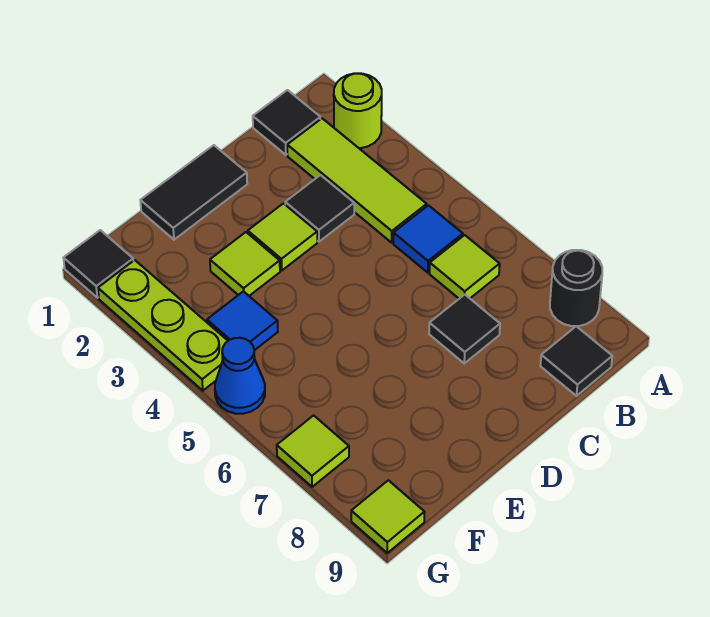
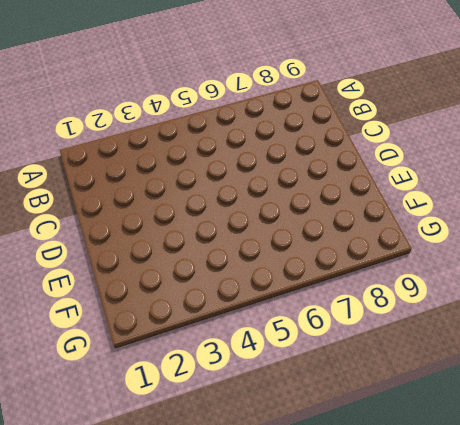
none -> lime 1x1 round brick [334,73,382,148]
none -> black 1x1 round brick [550,250,602,326]
none -> black 1x1 tile [253,90,320,155]

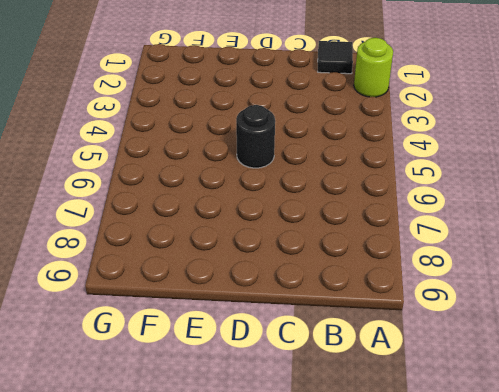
black 1x1 round brick [236,105,275,168] -> black 1x1 round brick moved to [550,250,602,326]
none -> lime 1x3 tile [287,118,427,242]
none -> blue 1x1 tile [393,205,463,272]
none -> lime 1x1 tile [430,235,500,299]

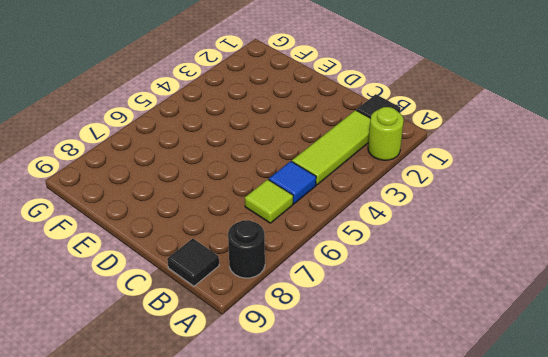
none -> black 1x1 tile [285,175,354,242]
none -> black 1x1 tile [429,295,500,363]
none -> black 1x2 tile [140,145,247,240]

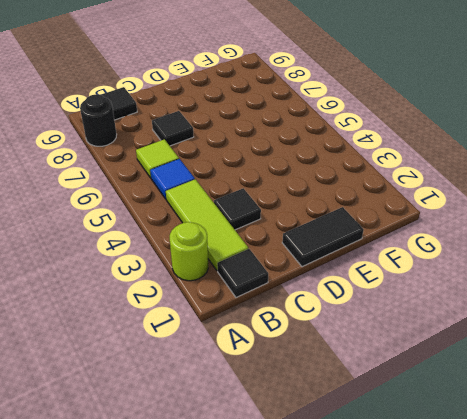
none -> lime 1x1 tile [248,203,317,270]
none -> lime 1x1 tile [210,232,280,296]
none -> blue 1x1 tile [207,291,278,350]

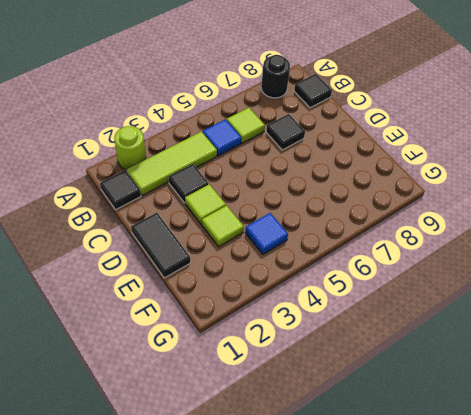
none -> black 1x1 tile [63,230,133,298]
none -> lime 1x3 plate [98,260,228,391]
none -> blue 1x1 cone [215,338,265,414]

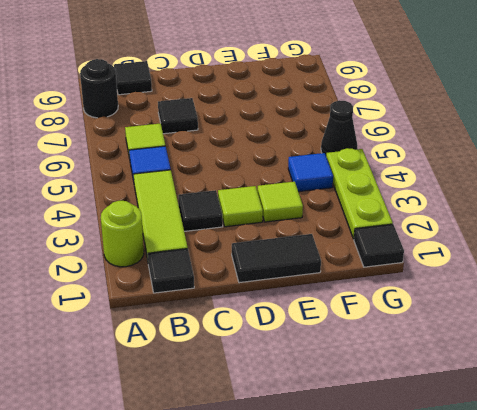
black 1x1 cone [321,100,357,155] -> blue 1x1 cone [215,338,265,414]
none -> lime 1x1 tile [277,415,349,487]
none -> lime 1x1 tile [351,480,425,553]

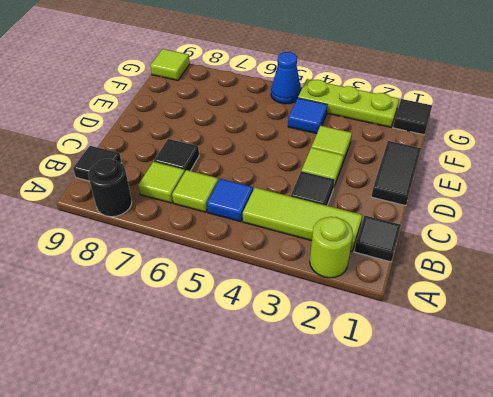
lime 1x1 tile [138,162,185,203] -> lime 1x1 tile moved to [277,415,349,487]

